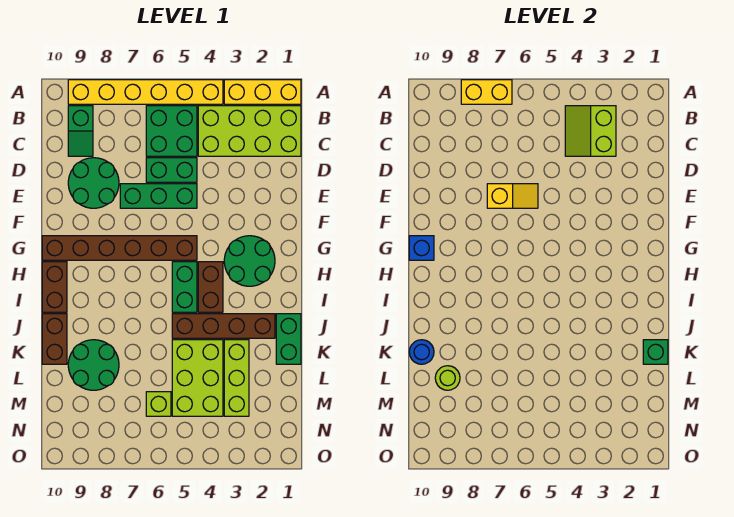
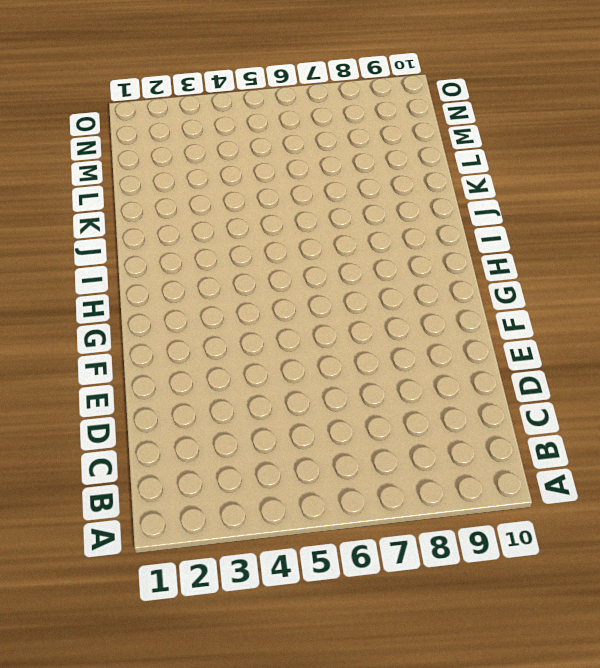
none -> yellow 1x3 brick [224,80,301,104]
none -> yellow 1x6 brick [68,80,223,104]
none -> lime 2x4 brick [198,106,301,156]

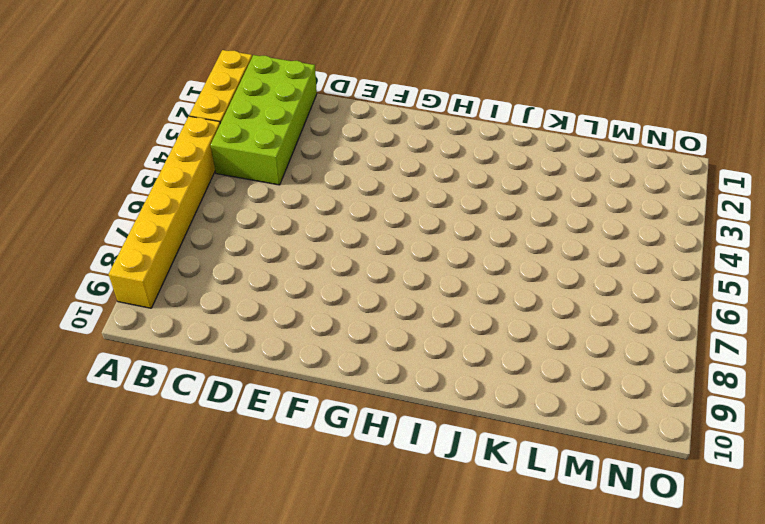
none -> green 2x2 brick [146,106,197,156]
none -> green 1x2 slope [68,106,93,156]
none -> green 1x2 brick [146,158,197,182]

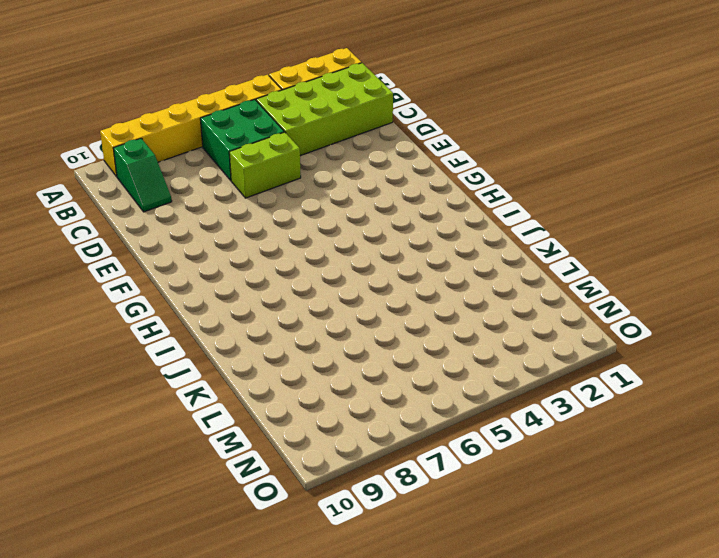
lime 1x2 brick [229,132,301,198] -> green 1x2 brick [146,158,197,182]
none -> green 2x2 round brick [68,158,119,208]
none -> green 1x3 brick [120,184,197,208]
none -> green 2x2 round brick [224,236,275,286]

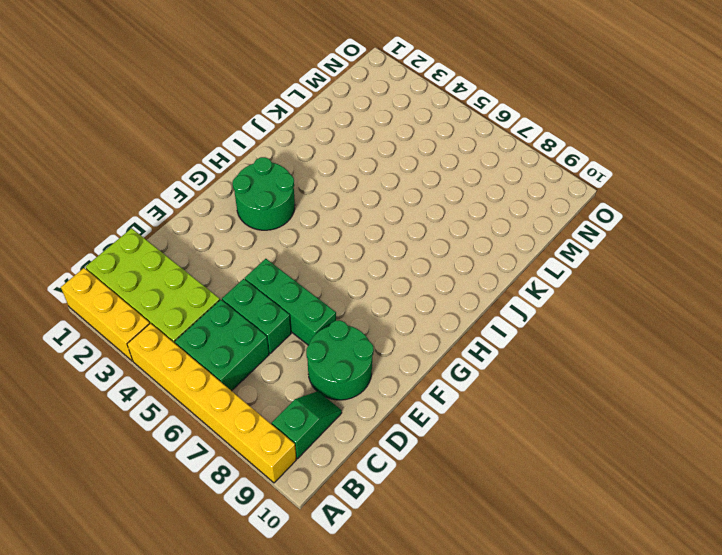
none -> brown 1x6 brick [42,236,197,260]
none -> brown 1x2 brick [198,262,223,312]
none -> green 1x2 brick [172,262,197,312]

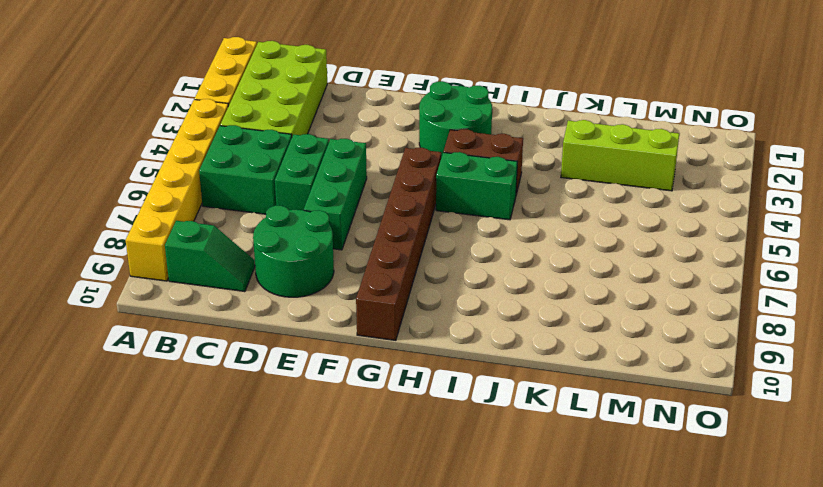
none -> brown 1x2 brick [42,262,67,312]
none -> green 1x2 brick [276,314,301,364]
none -> brown 1x4 brick [172,314,275,338]

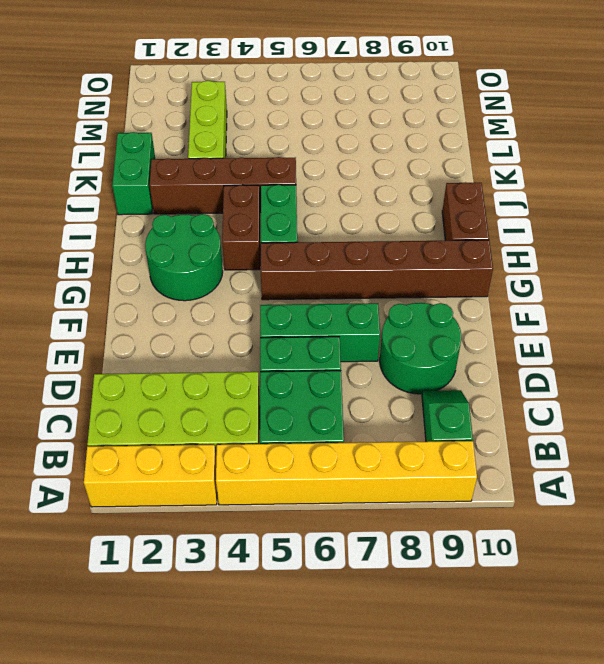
none -> brown 1x2 brick [42,314,67,364]
none -> lime 2x3 brick [172,340,223,416]
none -> green 2x2 round brick [68,340,119,390]

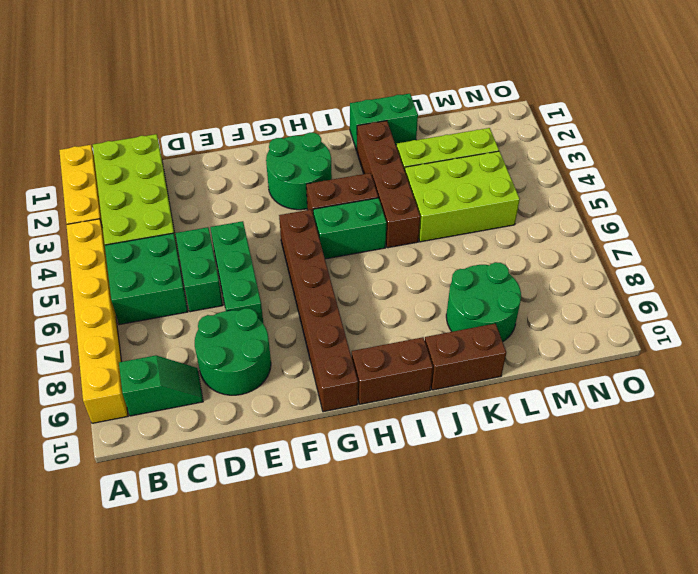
none -> lime 1x1 brick [146,392,171,416]
none -> yellow 1x2 brick [461,80,512,104]
none -> lime 2x2 slope [565,106,616,156]

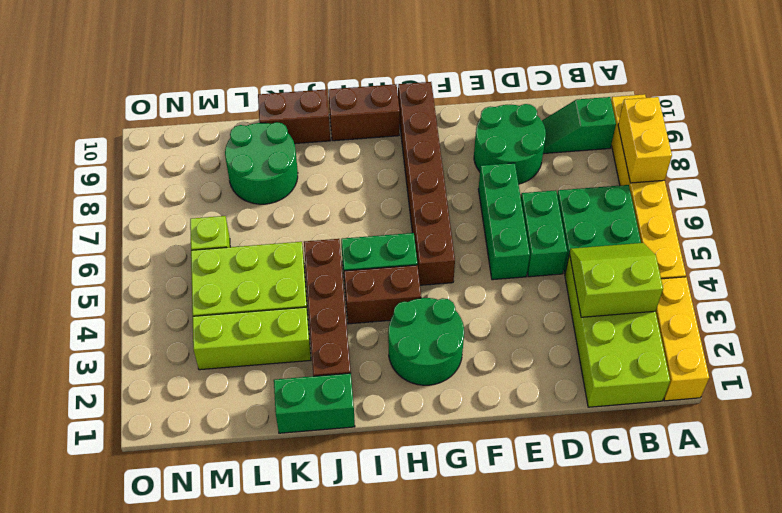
none -> yellow 1x2 slope [487,184,538,208]
none -> blue 1x1 brick [409,236,434,260]
none -> green 1x1 brick [643,340,668,364]

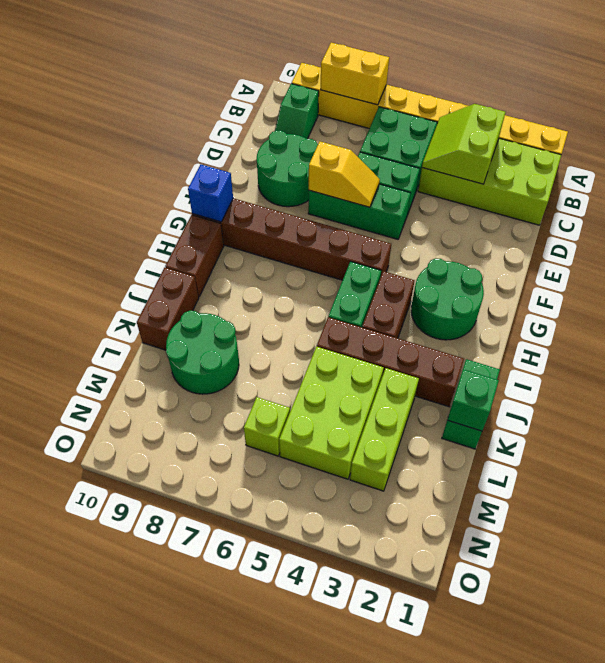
none -> blue 1x1 round brick [409,340,434,364]
none -> lime 1x1 round brick [435,366,460,390]

